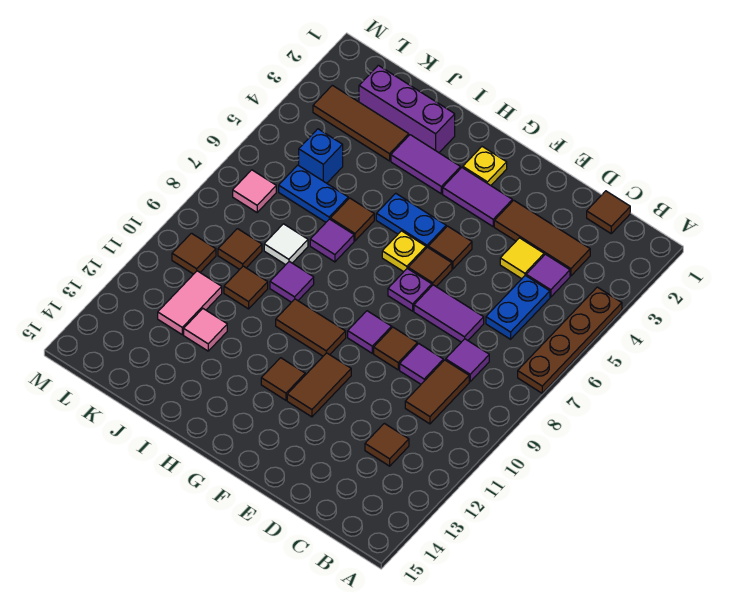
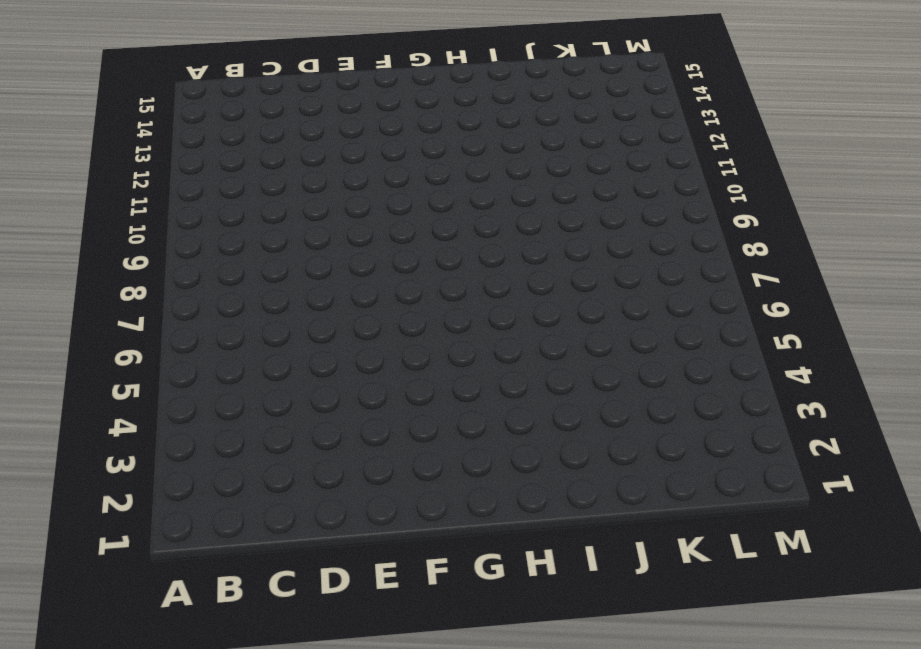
none -> brown 1x4 plate [518,287,622,393]
none -> brown 1x1 tile [587,191,630,233]
none -> brown 1x3 tile [494,200,590,276]
none -> purple 1x1 tile [526,254,570,297]

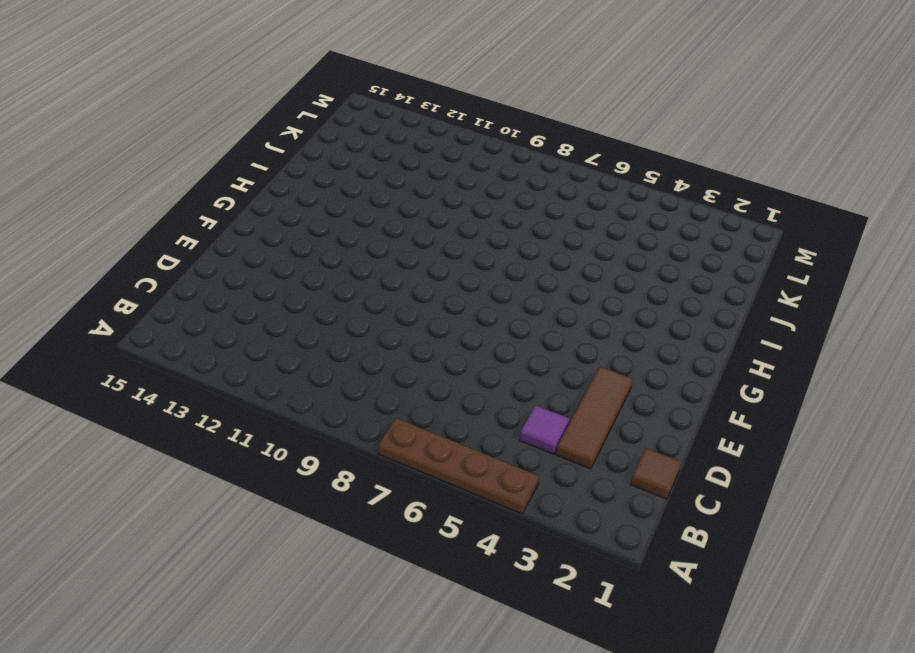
none -> blue 1x2 plate [486,275,550,339]
none -> purple 1x1 tile [446,339,489,381]
none -> brown 1x2 tile [405,360,469,424]
none -> brown 1x1 tile [365,423,409,466]

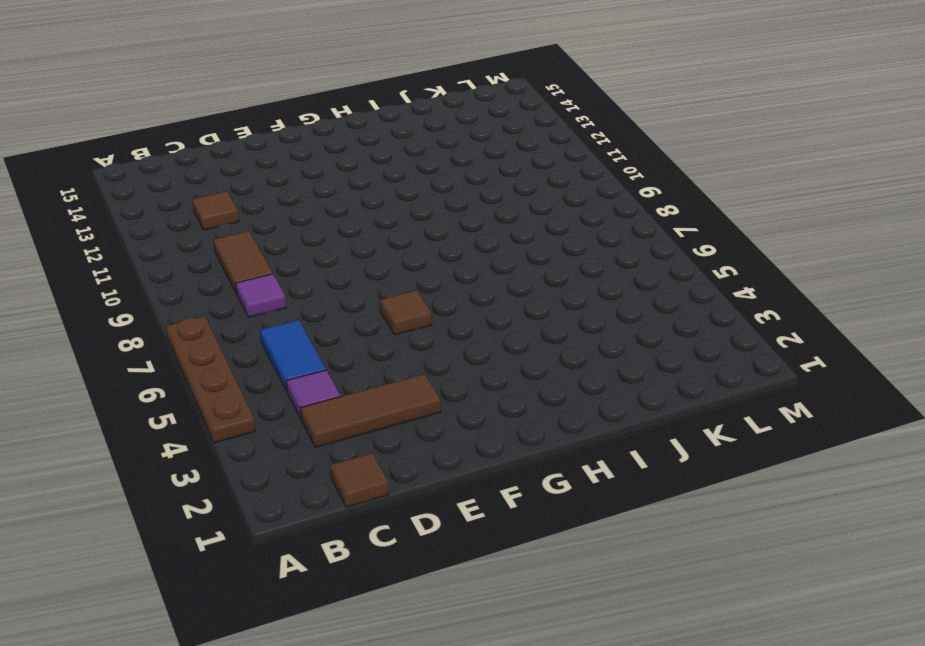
blue 1x2 tile [260,320,326,391] -> blue 1x2 plate [486,275,550,339]
none -> yellow 1x1 tile [500,238,544,279]
none -> purple 1x2 tile [414,285,484,342]
none -> purple 1x1 tile [400,344,443,384]
none -> brown 1x1 tile [374,327,417,370]

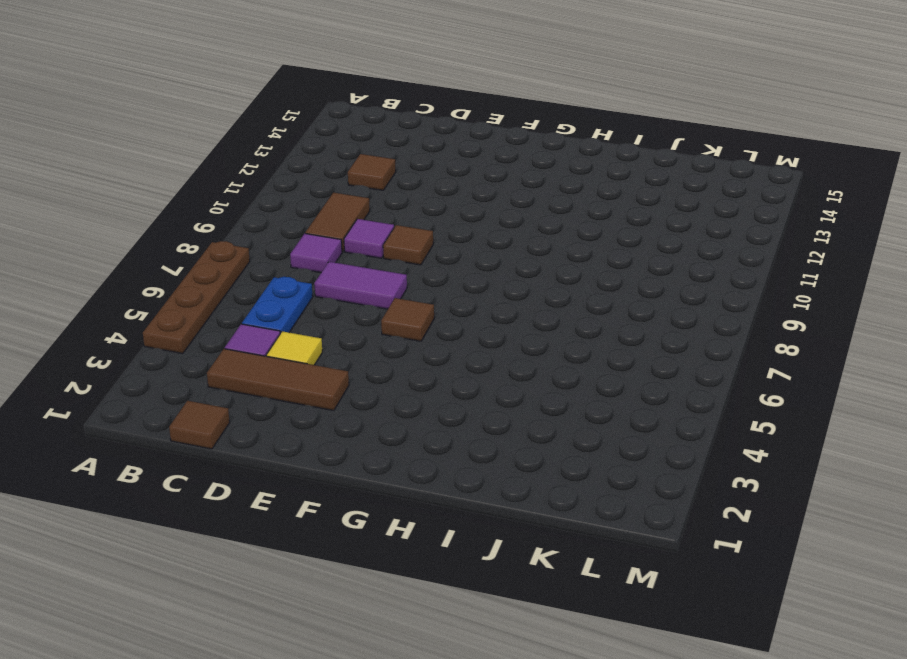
none -> purple 1x2 tile [443,168,512,226]
none -> brown 1x1 tile [428,226,472,269]
none -> purple 1x1 plate [388,268,432,311]
none -> purple 1x1 tile [348,311,392,353]

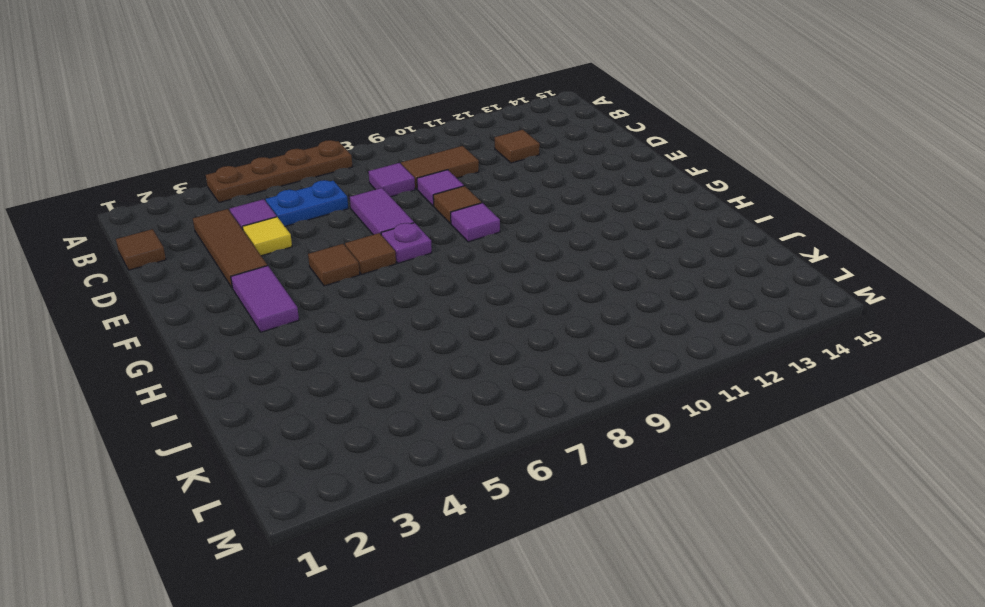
none -> brown 1x2 tile [287,353,351,417]
none -> yellow 1x1 plate [463,147,507,185]
none -> blue 1x2 plate [376,193,446,248]
none -> yellow 1x1 plate [382,231,426,272]

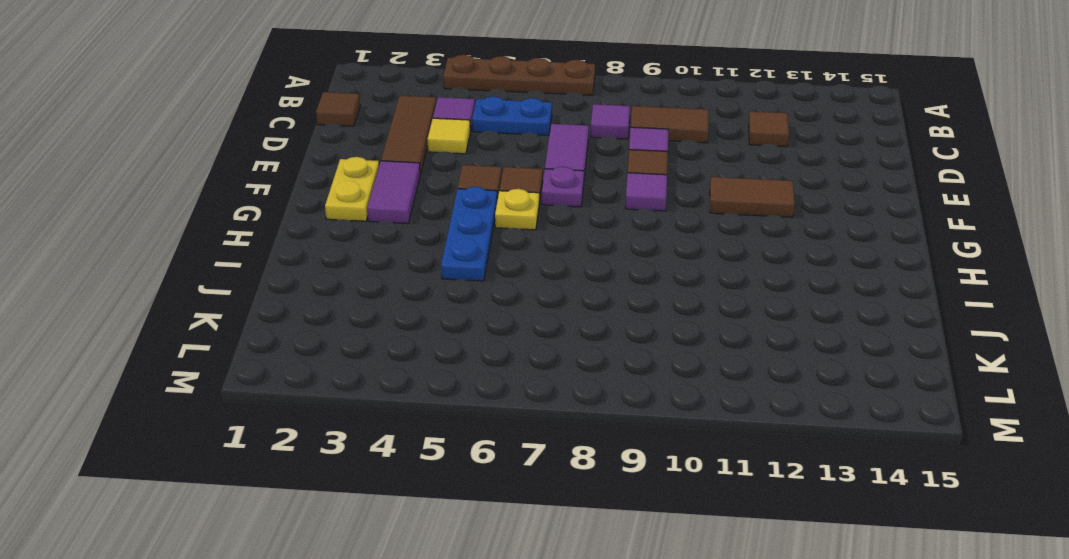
yellow 1x2 plate [325,157,379,221] -> yellow 1x1 plate [463,147,507,185]
blue 1x3 plate [441,187,497,281] -> blue 1x2 plate [376,193,446,248]
none -> brown 1x2 tile [276,299,346,356]
none -> brown 1x1 tile [261,358,305,400]
none -> purple 1x2 tile [391,135,461,194]
none -> purple 1x3 brick [359,65,455,153]

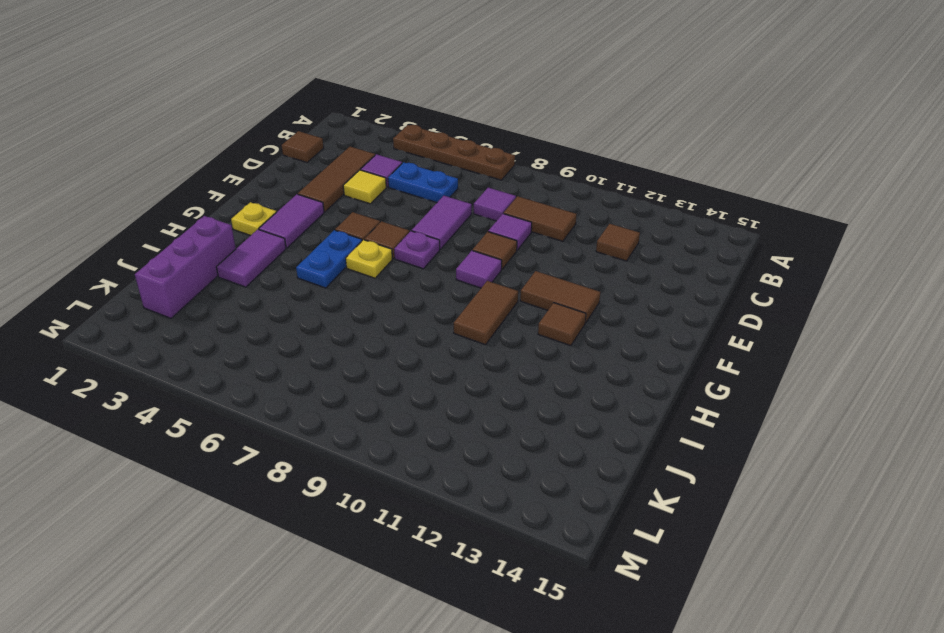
none -> brown 1x1 tile [330,198,374,241]
none -> purple 1x1 tile [310,219,354,262]
none -> purple 1x1 tile [270,261,314,302]
none -> brown 1x3 tile [313,85,409,161]

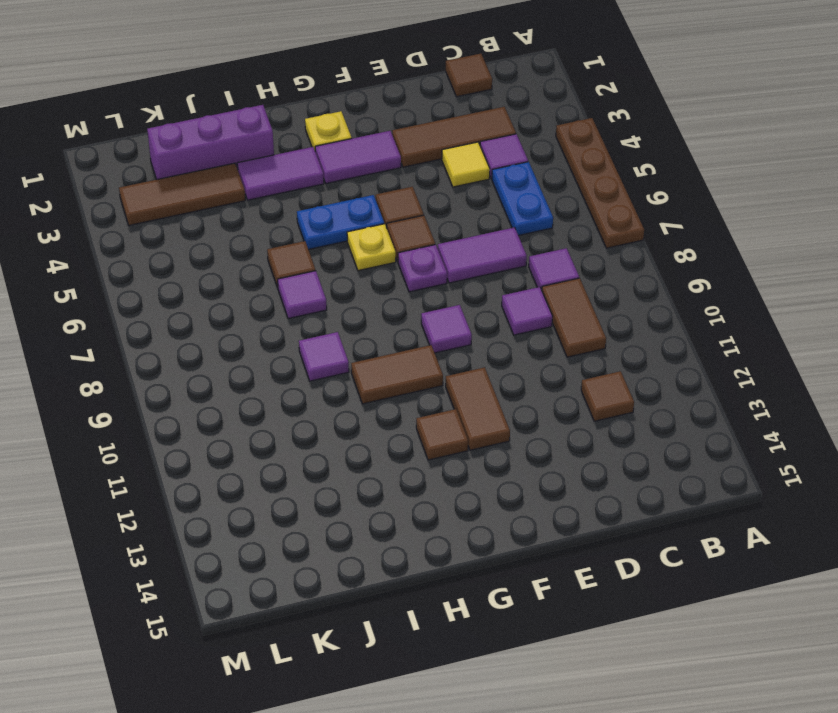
none -> brown 1x1 tile [374,327,417,370]
none -> blue 1x2 plate [279,165,348,222]
none -> white 1x1 tile [264,224,308,265]
none -> brown 1x1 tile [224,266,268,309]

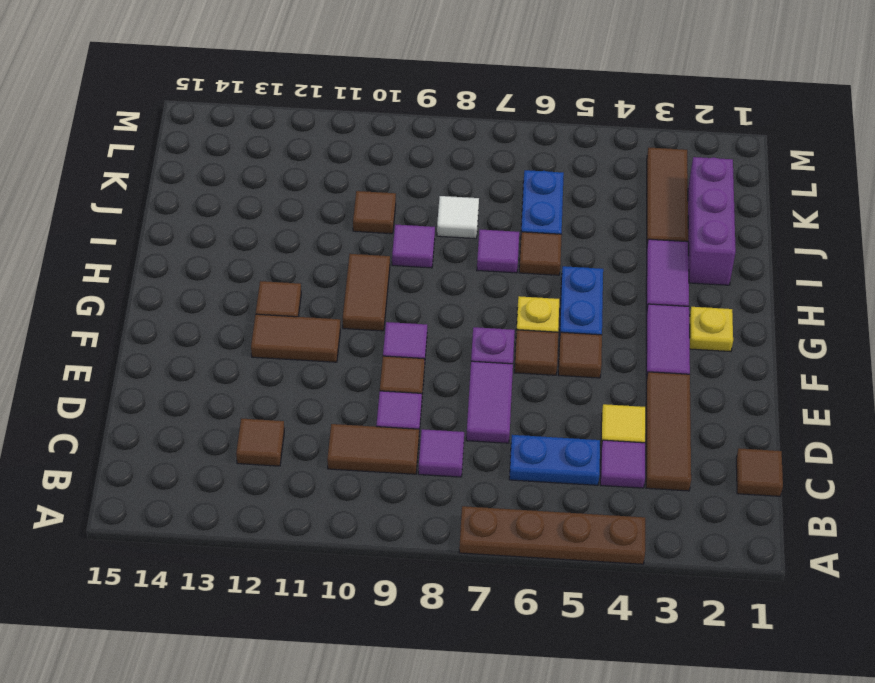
none -> pink 1x1 tile [184,309,227,351]
none -> blue 1x1 brick [299,129,343,183]
none -> brown 1x1 tile [218,229,262,269]
none -> pink 1x2 tile [158,271,222,335]

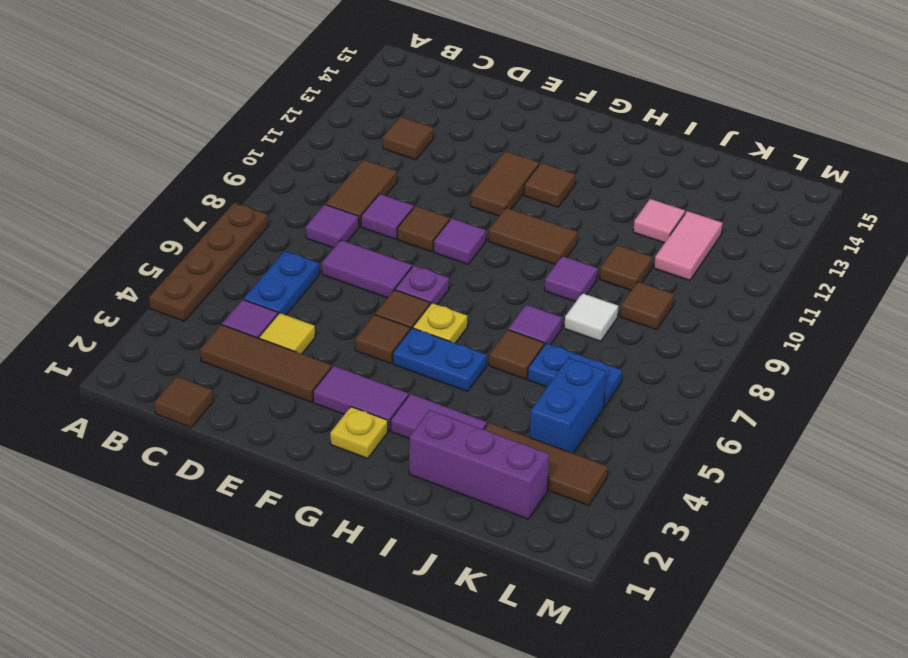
blue 1x2 brick [530,358,606,453] -> blue 1x1 brick [299,129,343,183]
none -> pink 1x1 tile [233,170,276,212]
none -> brown 1x1 tile [172,233,216,274]

